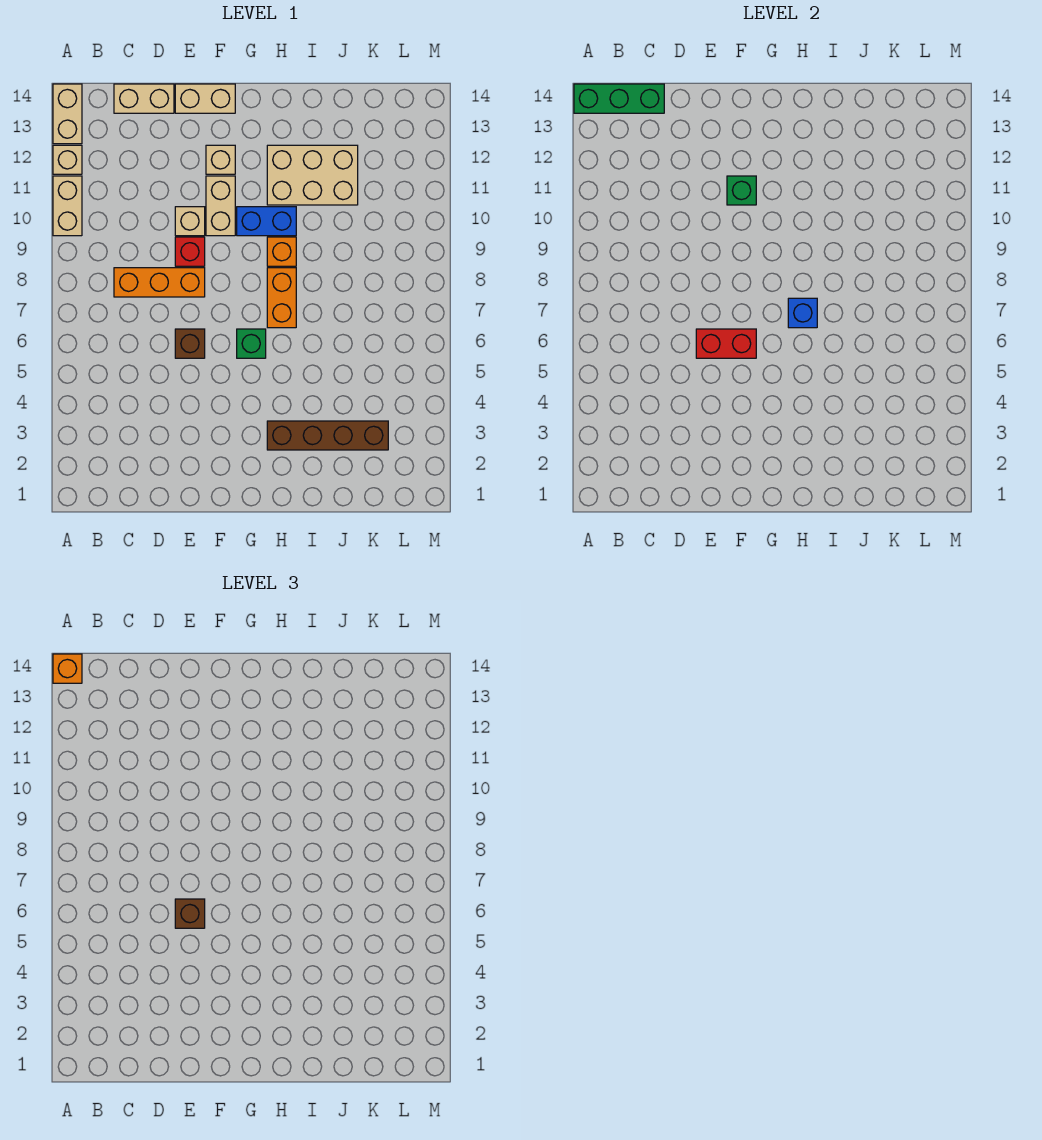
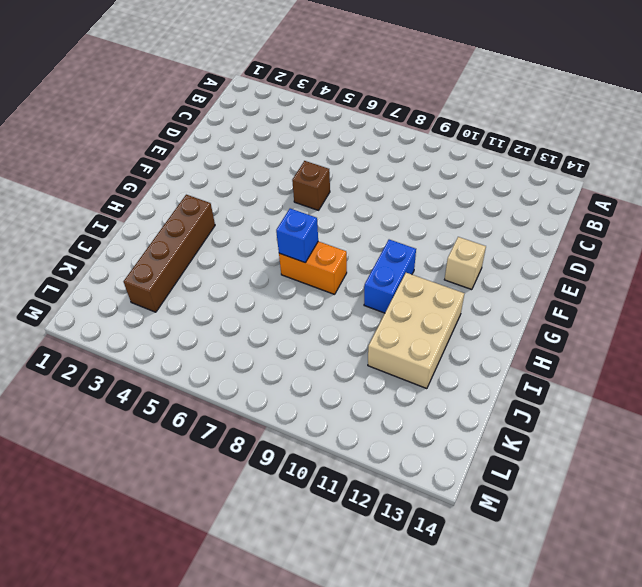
none -> tan 1x2 brick [53,176,82,236]
none -> tan 1x1 brick [53,145,82,174]
none -> tan 1x2 brick [53,84,82,144]

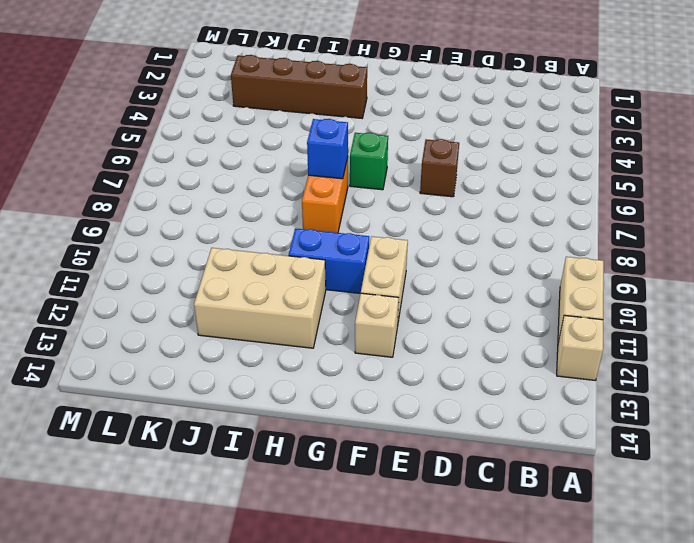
none -> tan 1x2 brick [53,84,82,144]
none -> orange 1x3 brick [114,268,205,297]
none -> tan 1x2 brick [114,84,174,113]

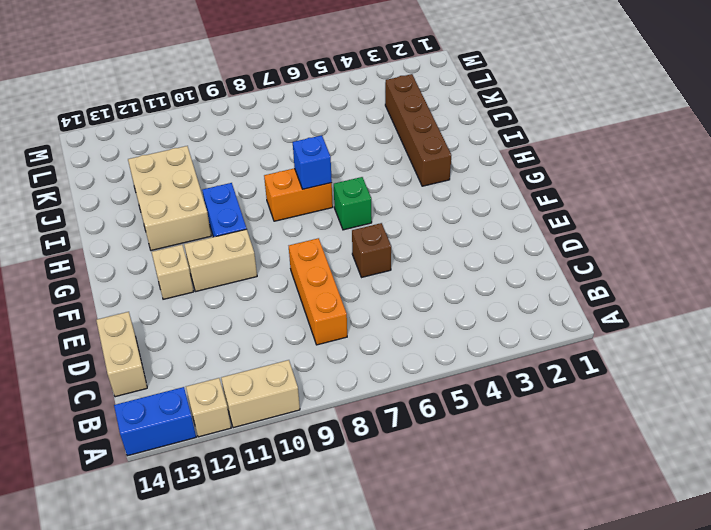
blue 1x2 brick [114,387,196,456] -> tan 1x2 brick [53,84,82,144]
none -> red 1x1 brick [175,237,205,266]
none -> tan 1x1 brick [175,207,205,236]
none -> tan 1x2 brick [175,84,235,113]

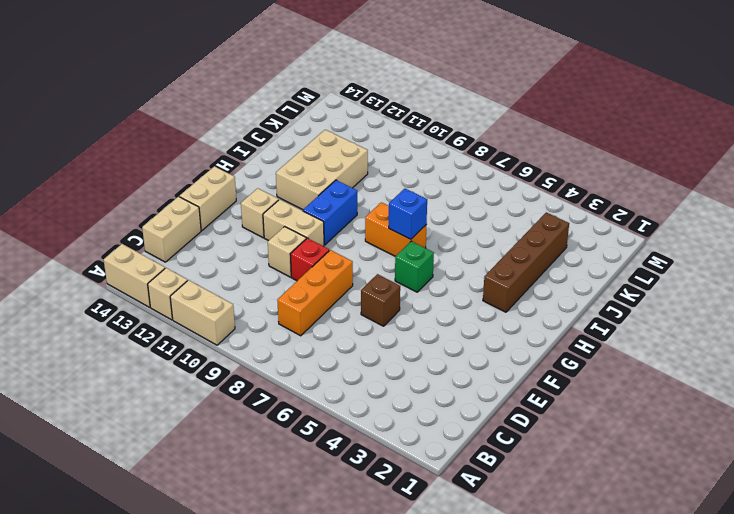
none -> orange 1x1 brick [267,237,296,266]
none -> green 1x3 brick [574,84,664,113]
none -> red 1x2 brick [696,329,756,358]

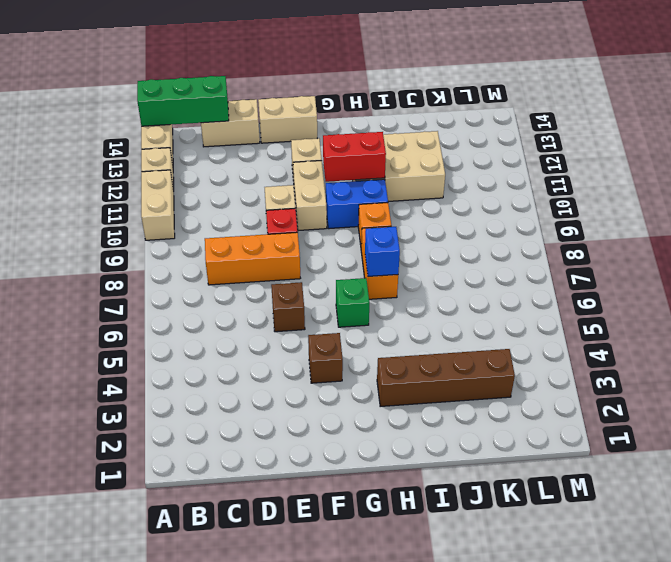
brown 1x1 brick [308,333,343,383] -> brown 1x1 brick moved to [175,899,205,928]
red 1x2 brick [323,132,386,182] -> red 1x2 brick moved to [696,329,756,358]
none -> green 1x1 brick [727,176,756,205]
none -> orange 1x1 brick [53,654,82,683]

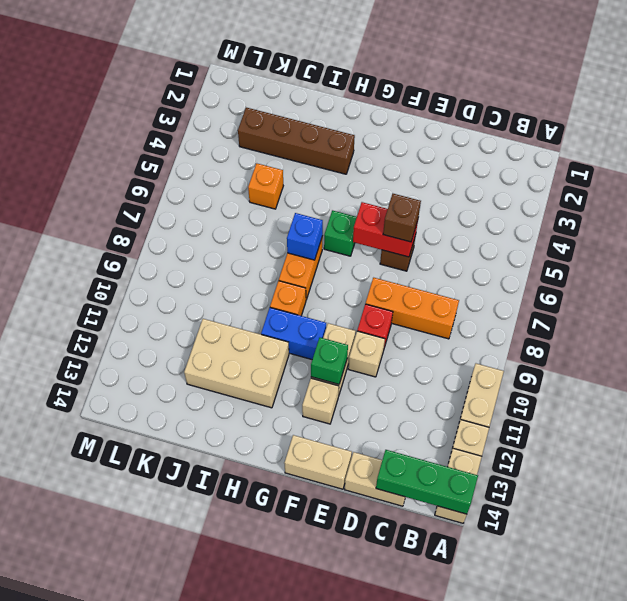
orange 1x1 brick [248,163,283,209] -> orange 1x1 brick moved to [53,654,82,683]

